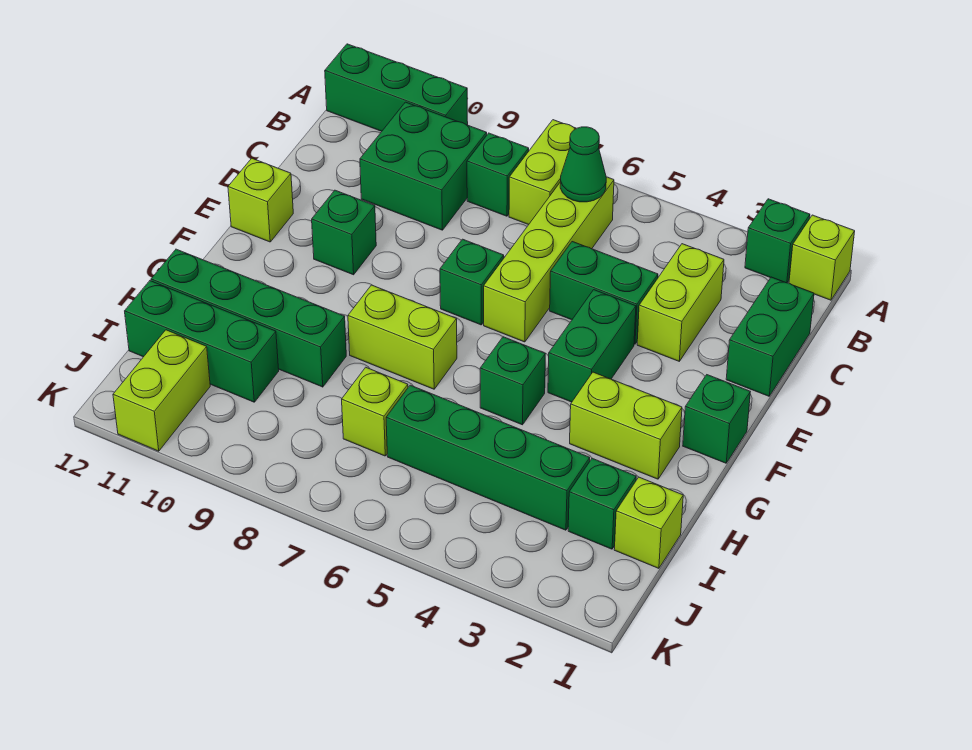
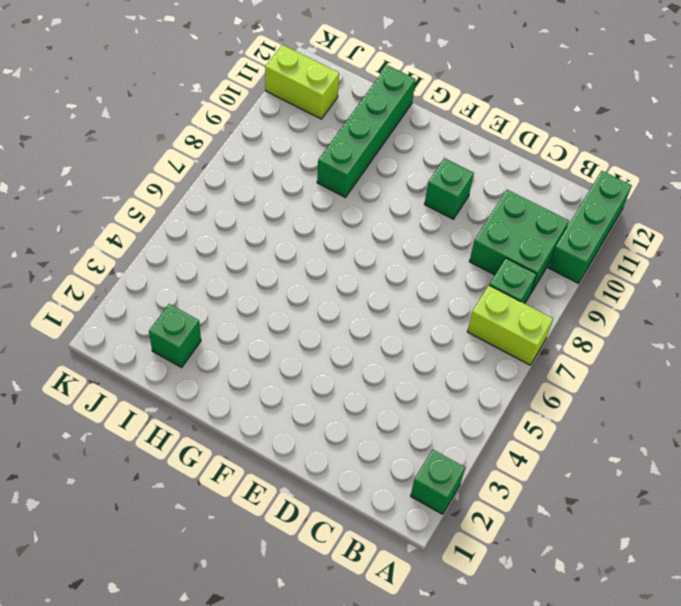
none -> lime 1x1 brick [789,215,855,300]
none -> lime 1x4 brick [484,177,614,342]
none -> green 1x2 brick [726,277,814,396]

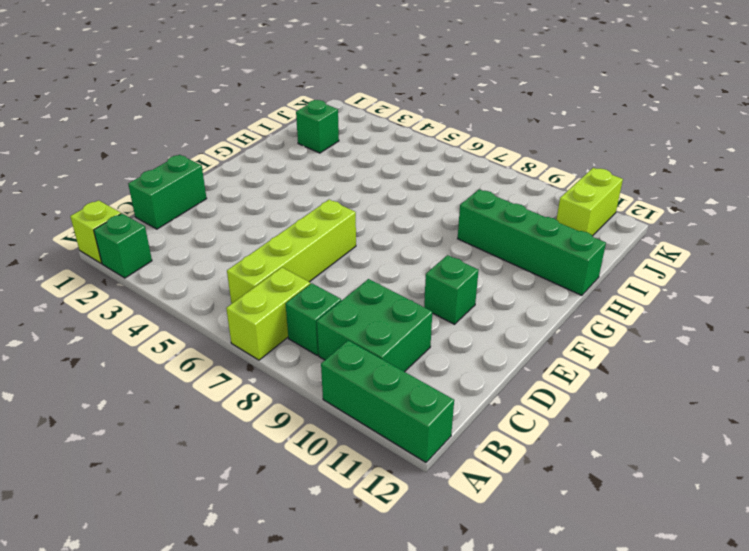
none -> lime 1x2 brick [637,244,724,361]
none -> green 1x2 brick [550,242,658,344]
none -> green 1x2 brick [548,290,636,402]

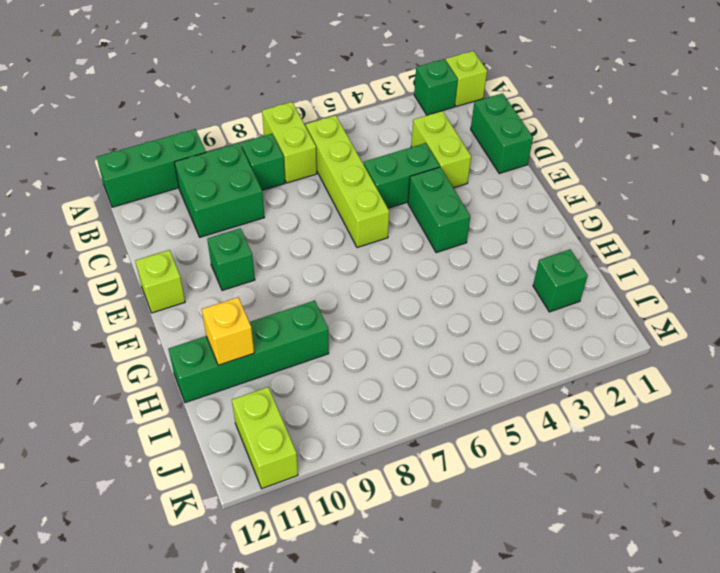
yellow 1x1 brick [202,297,254,365] -> none
none -> green 1x1 brick [440,239,504,325]
none -> green 1x1 brick [683,375,750,463]
none -> lime 1x2 brick [570,372,682,479]

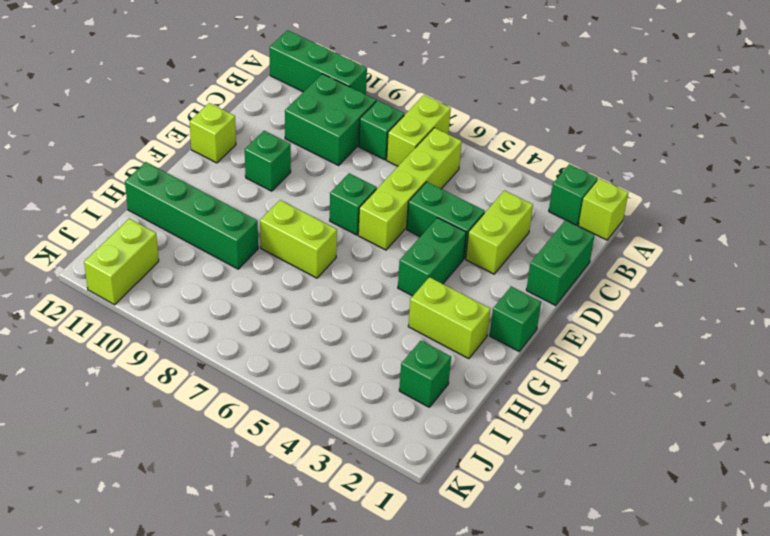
none -> green 1x1 brick [480,337,545,425]
none -> lime 1x1 brick [614,477,683,568]
none -> green 1x4 brick [386,385,590,530]

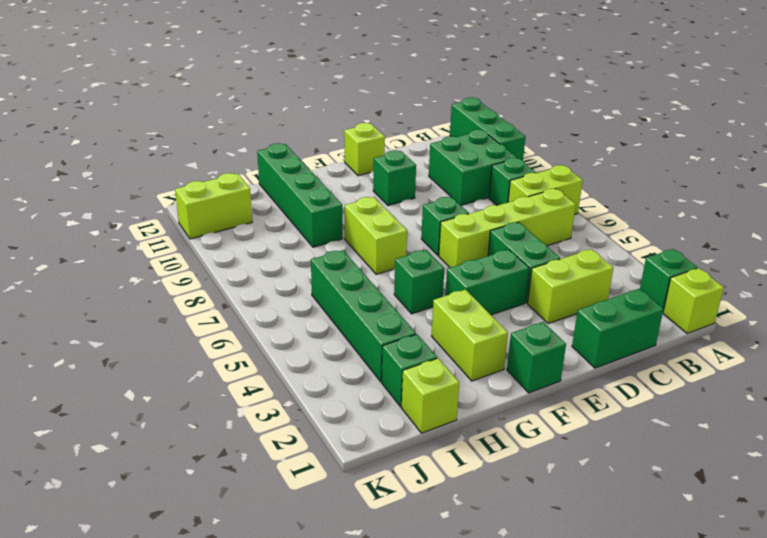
none -> lime 1x1 brick [342,367,408,456]
none -> green 1x3 brick [125,281,279,402]
none -> green 1x1 cone [560,127,606,202]

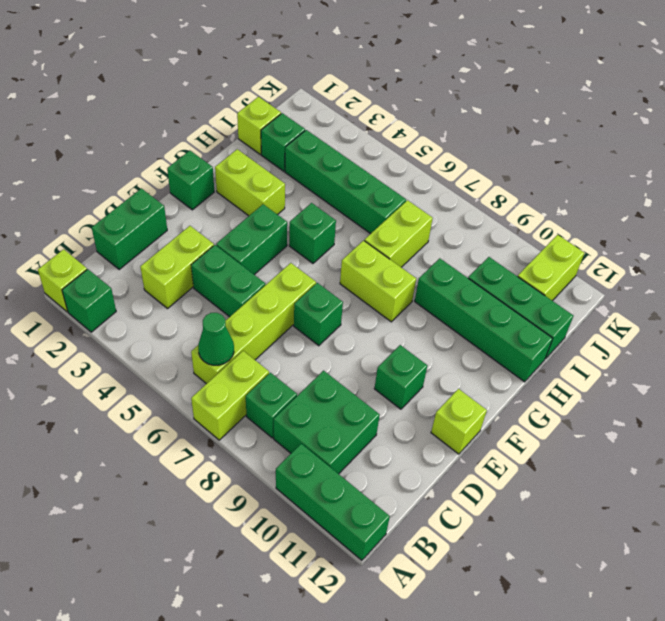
lime 1x2 brick [364,200,433,267] -> lime 1x1 brick [342,367,408,456]

